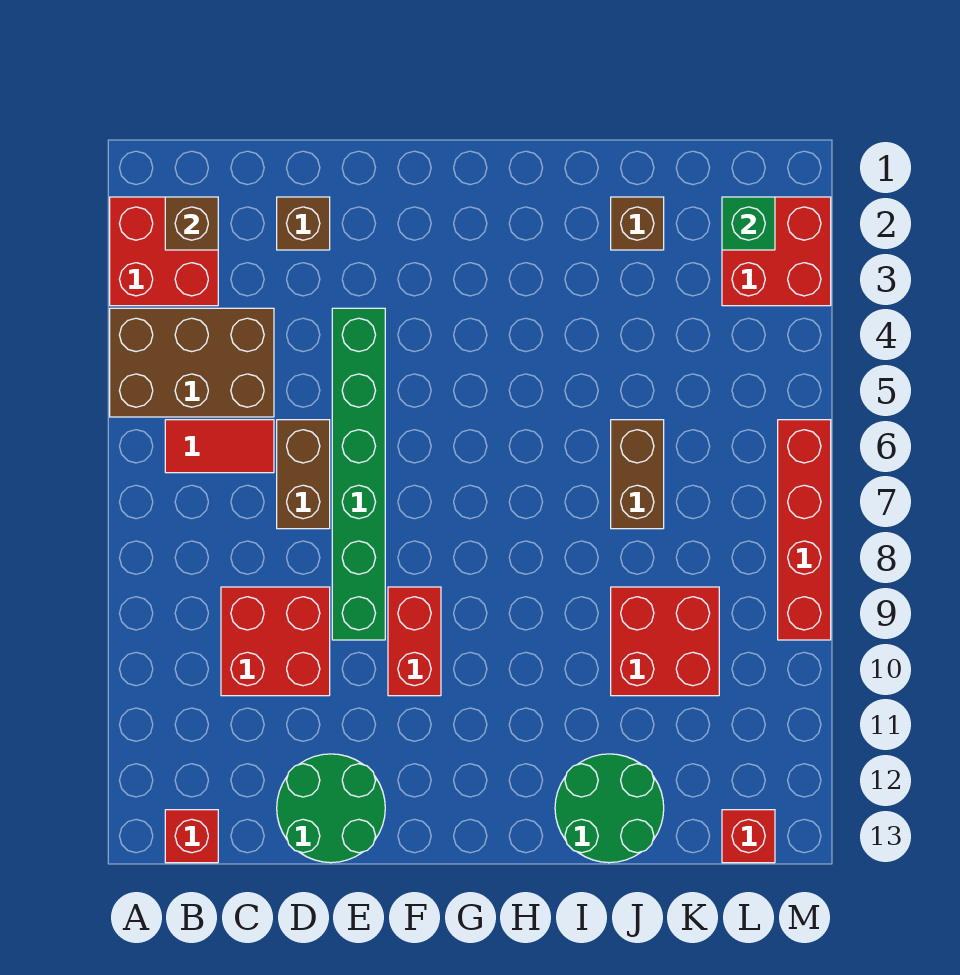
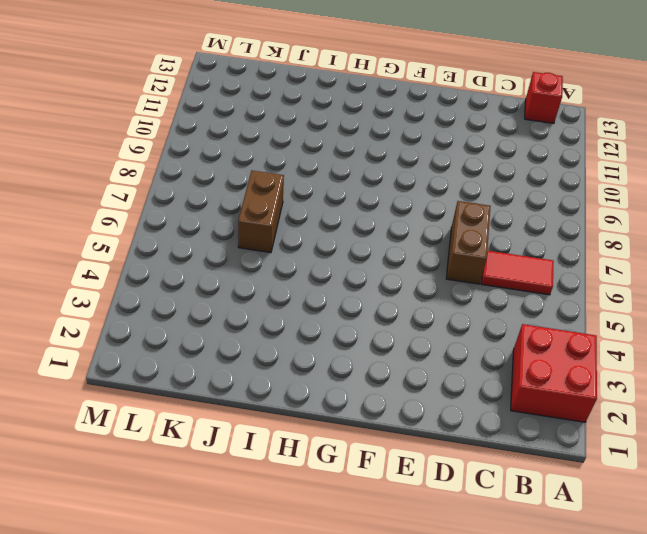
none -> brown 2x3 brick [110,308,274,417]
none -> red 2x2 brick [221,587,330,696]
none -> brown 1x1 brick [277,197,330,250]

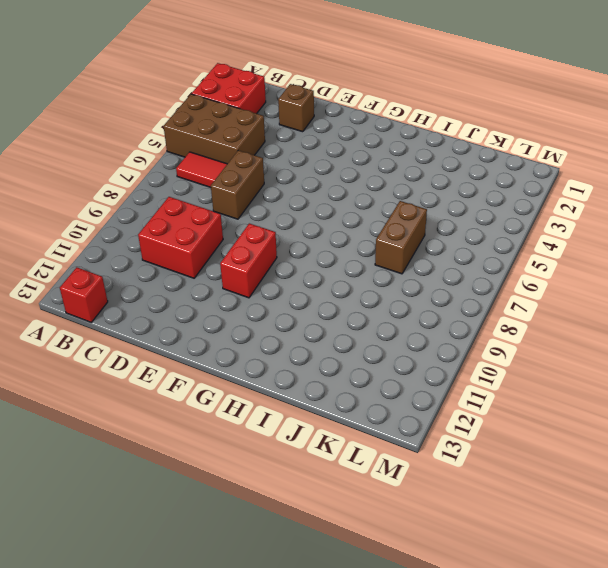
none -> green 2x2 round brick [277,754,385,863]
none -> green 1x6 brick [332,308,385,640]
none -> green 2x2 round brick [555,754,664,863]

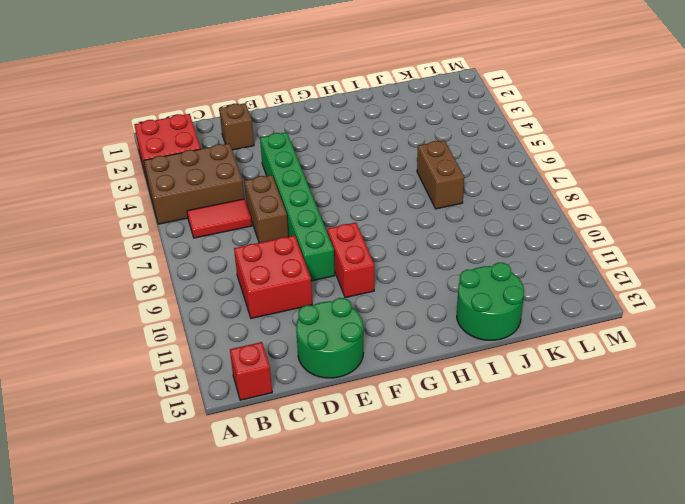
none -> brown 1x1 brick [611,197,664,250]
none -> red 2x2 brick [611,587,719,696]
none -> red 2x2 brick [722,197,831,306]

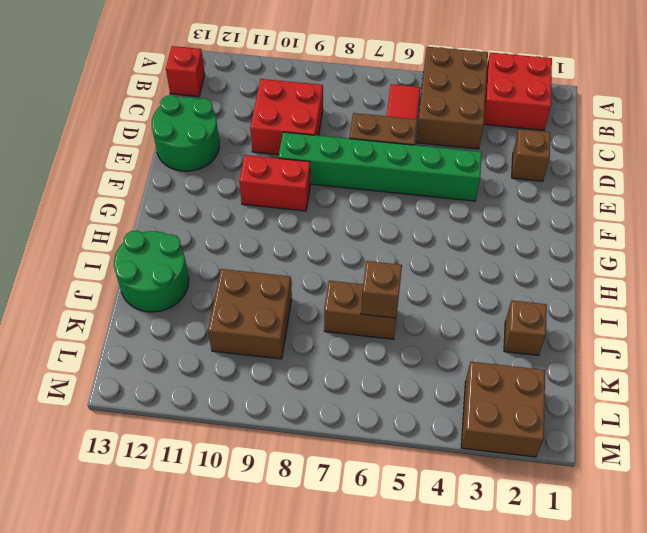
brown 1x1 brick [361,261,402,318] -> brown 1x1 brick moved to [165,197,218,250]
brown 2x2 brick [208,269,292,359] -> red 2x2 brick [611,587,719,696]
brown 2x2 brick [461,362,545,457] -> red 2x2 brick [722,197,831,306]
none -> red 1x1 brick [722,810,775,863]
none -> red 1x4 brick [778,420,831,640]
none -> green 1x1 brick [722,197,775,250]

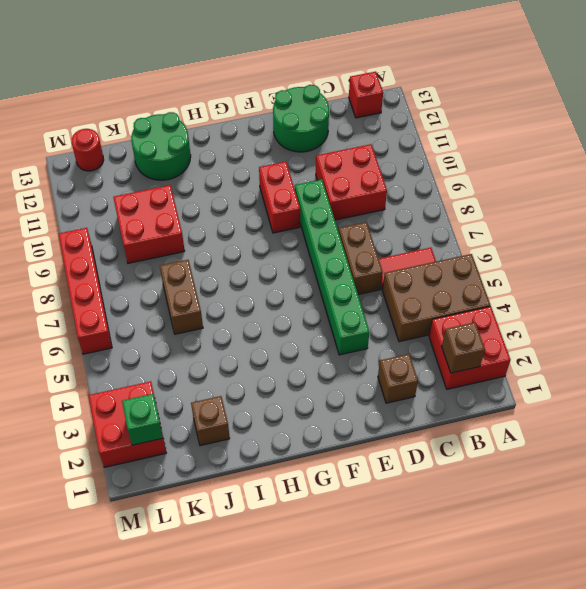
red 1x1 round brick [72,129,104,171] -> red 1x1 brick [722,810,775,863]

